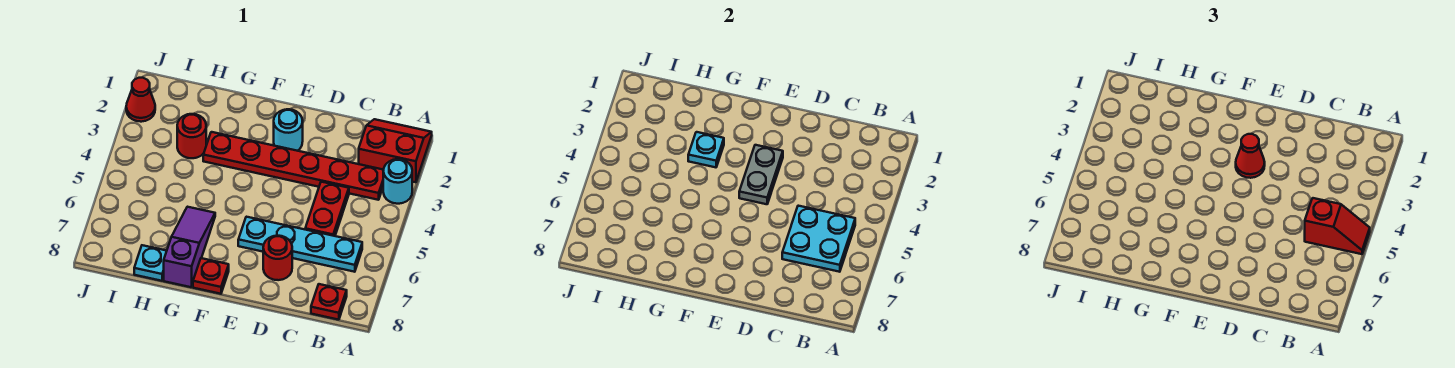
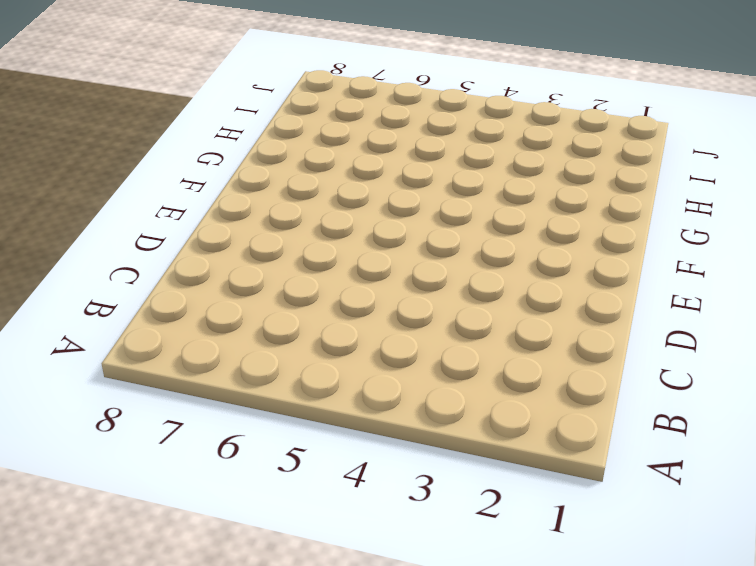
none -> red 2x2 slope [359,119,432,182]
none -> cyan 1x1 round brick [383,159,412,204]
none -> red 1x6 plate [203,132,384,200]

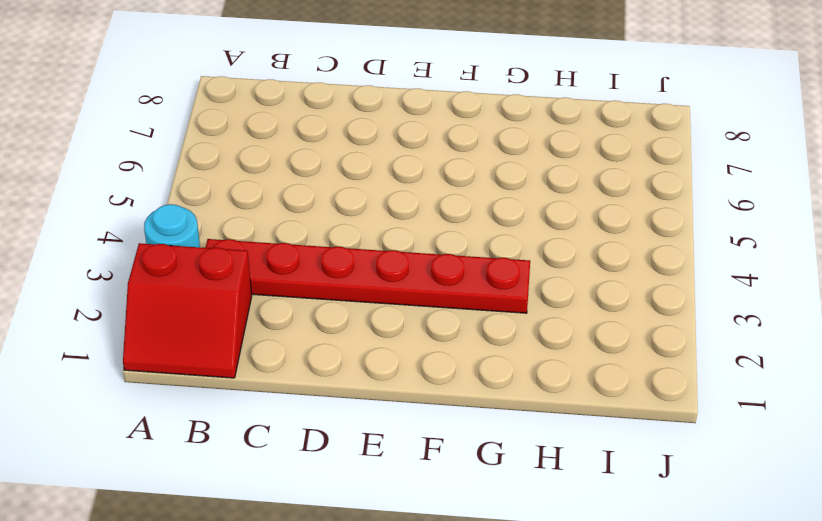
none -> cyan 1x4 plate [238,217,362,272]
none -> red 1x1 plate [311,284,347,320]
none -> red 1x2 plate [305,182,349,236]

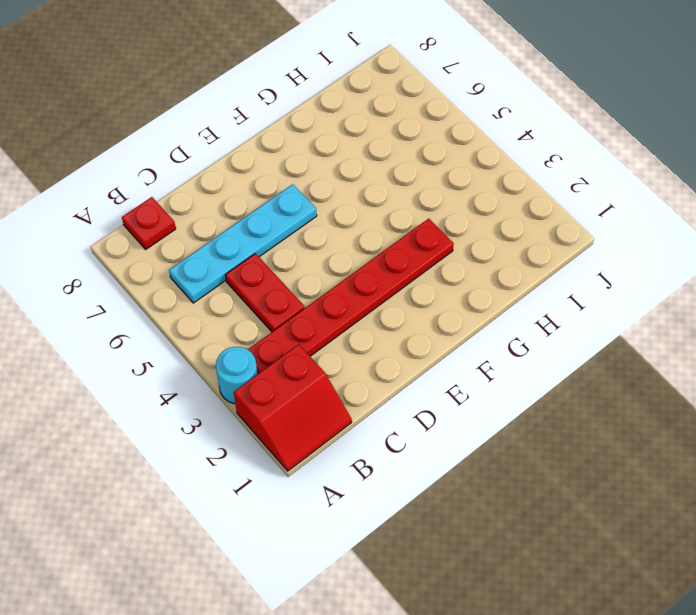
none -> red 1x1 round brick [263,236,292,280]
none -> cyan 1x1 round brick [274,109,303,151]
none -> red 1x1 plate [193,258,229,294]

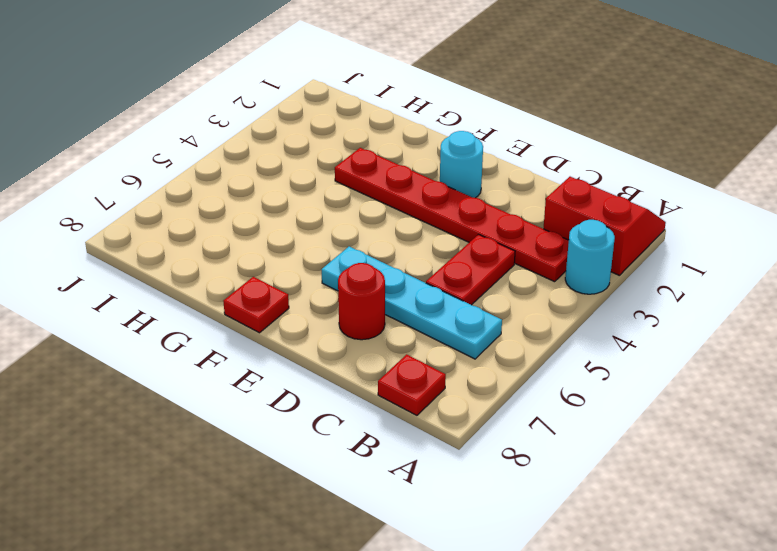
none -> purple 1x3 slope [164,207,215,287]
none -> red 1x1 round brick [177,114,206,158]
none -> cyan 1x1 plate [134,245,167,281]

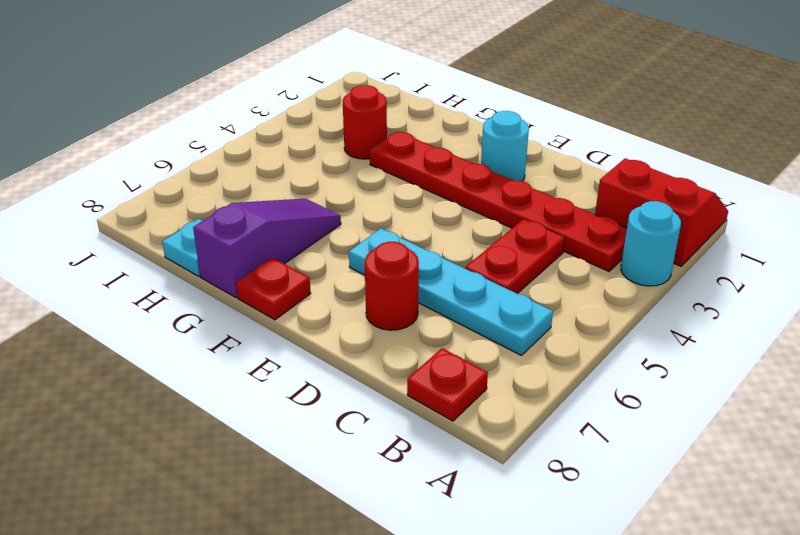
none -> red 1x1 cone [126,78,155,122]
none -> cyan 2x2 plate [782,206,855,272]
none -> grey 1x2 plate [739,145,783,204]

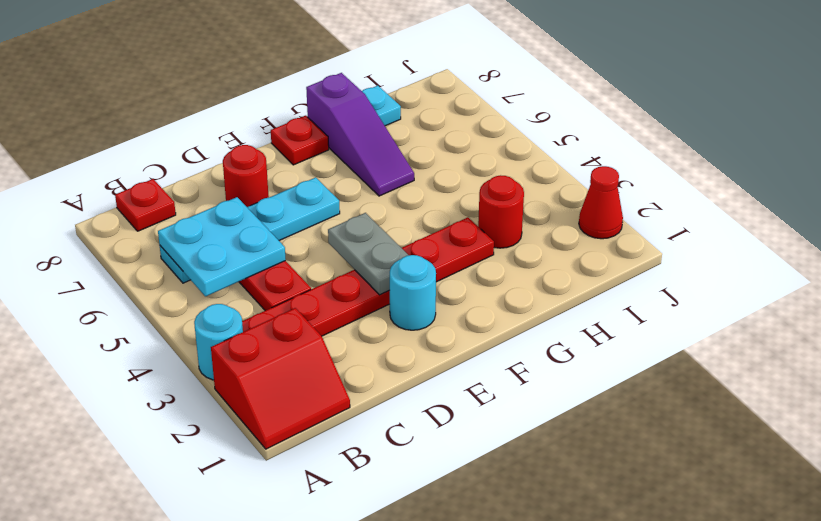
none -> cyan 1x1 plate [688,132,724,167]
none -> red 1x2 slope [1305,198,1370,254]
none -> red 1x1 cone [1236,134,1265,178]

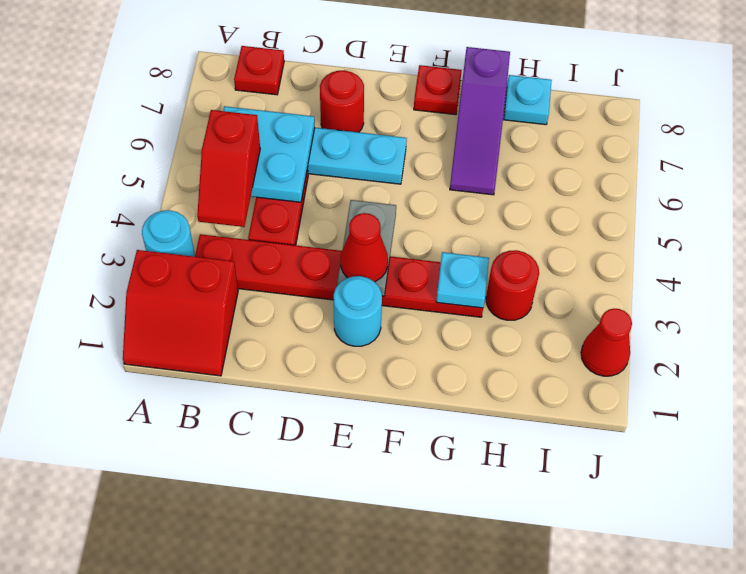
red 1x2 slope [197,110,260,227] -> red 1x2 slope turned to [1305,198,1370,254]

